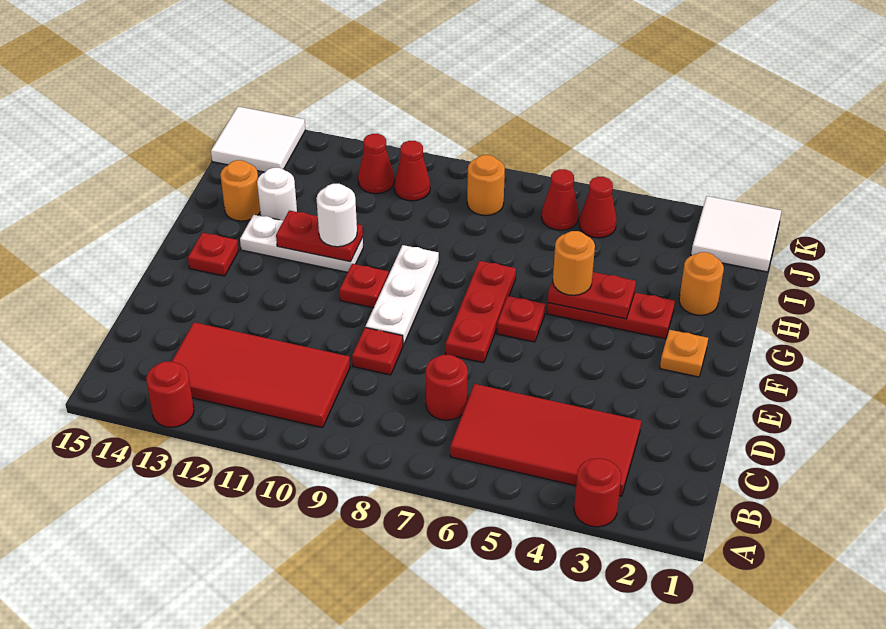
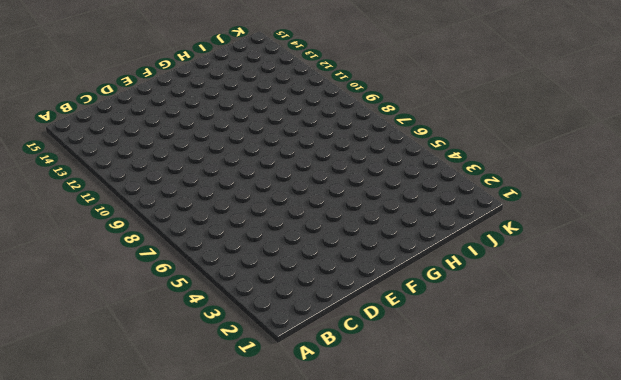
none -> red 1x1 round brick [574,458,621,527]
none -> red 1x1 round brick [146,361,194,427]
none -> red 2x4 tile [450,384,641,496]

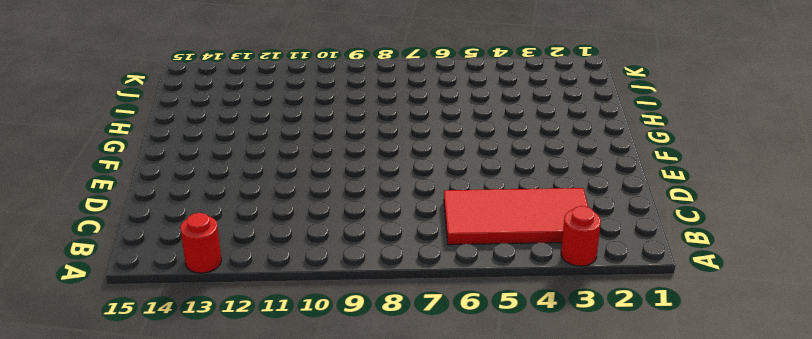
none -> red 2x4 tile [172,322,350,428]
none -> red 1x1 round brick [426,355,468,420]
none -> red 1x1 plate [352,328,403,375]

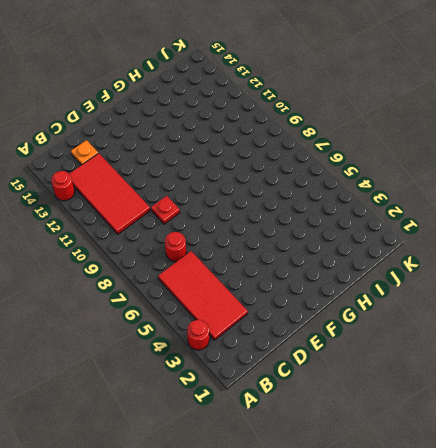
orange 1x1 plate [71,140,98,165] -> orange 1x1 plate moved to [660,330,708,377]
none -> red 1x3 plate [445,261,516,363]
none -> white 1x3 plate [365,245,439,345]
none -> red 1x1 plate [497,296,545,342]

